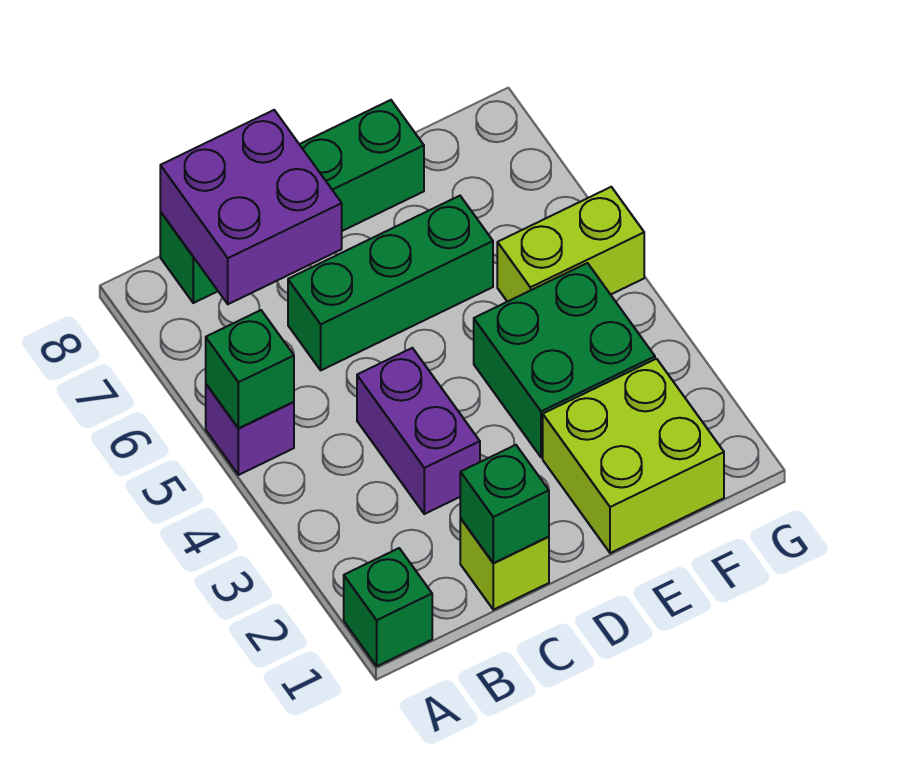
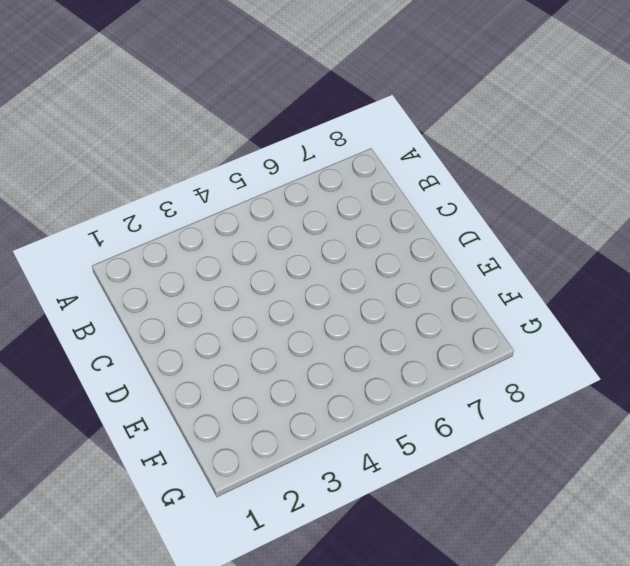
none -> green 1x1 brick [344,548,432,666]
none -> purple 1x1 brick [206,384,294,475]
none -> green 1x4 brick [160,100,424,303]

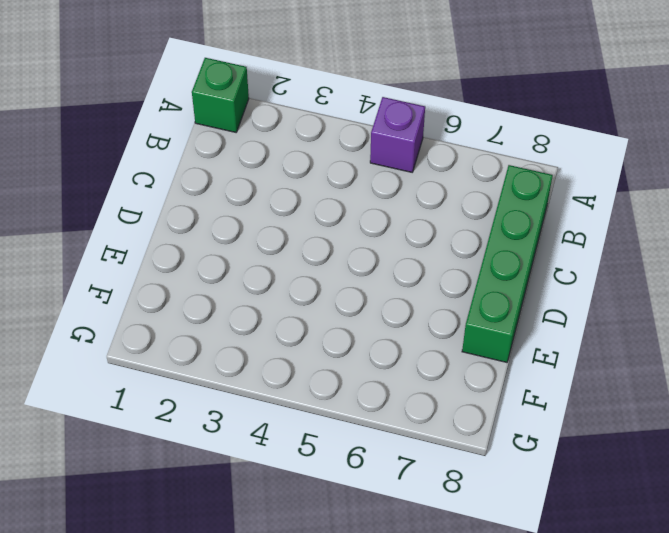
none -> lime 1x1 brick [460,519,549,610]
none -> purple 1x2 brick [357,348,480,514]
none -> green 1x3 brick [288,196,493,370]

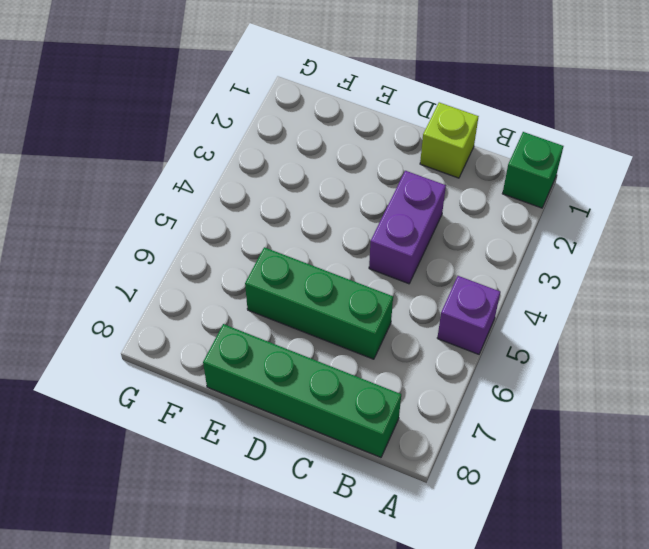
none -> lime 2x2 brick [543,359,724,553]
none -> green 2x2 brick [474,263,655,457]
none -> lime 1x2 brick [497,187,644,302]

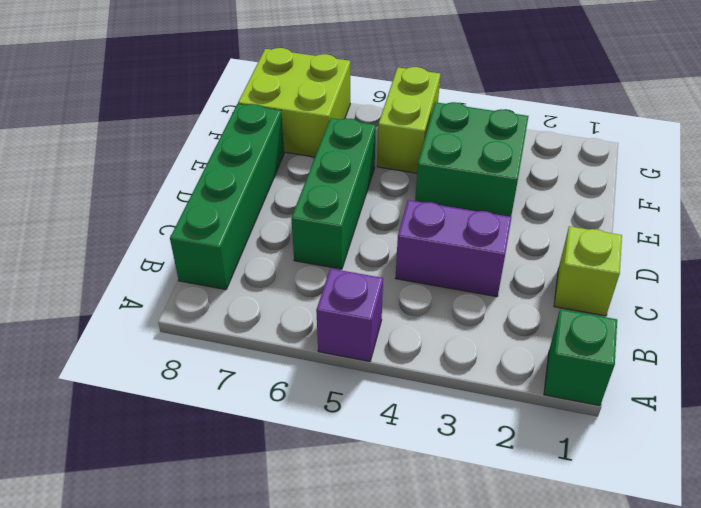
lime 2x2 brick [238,48,350,157] -> lime 2x2 brick moved to [543,359,724,553]
none -> green 1x1 brick [206,310,294,428]
none -> purple 2x2 brick [160,110,342,304]
none -> green 1x1 brick [460,445,549,563]

